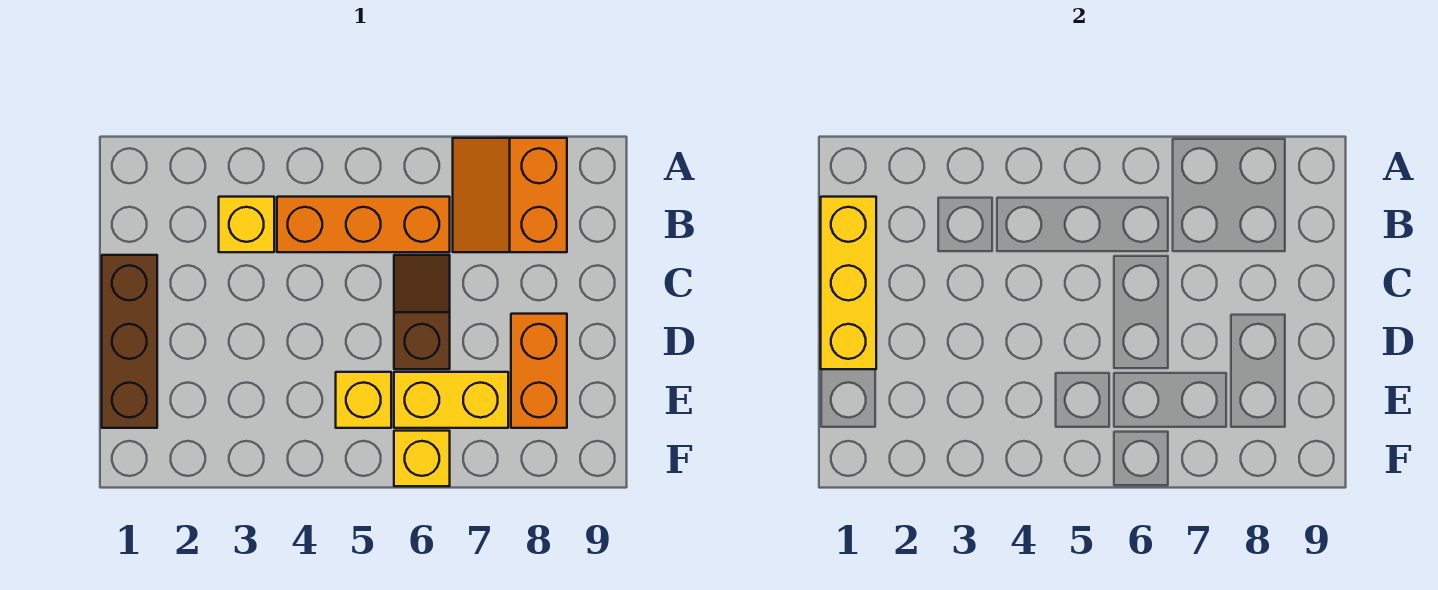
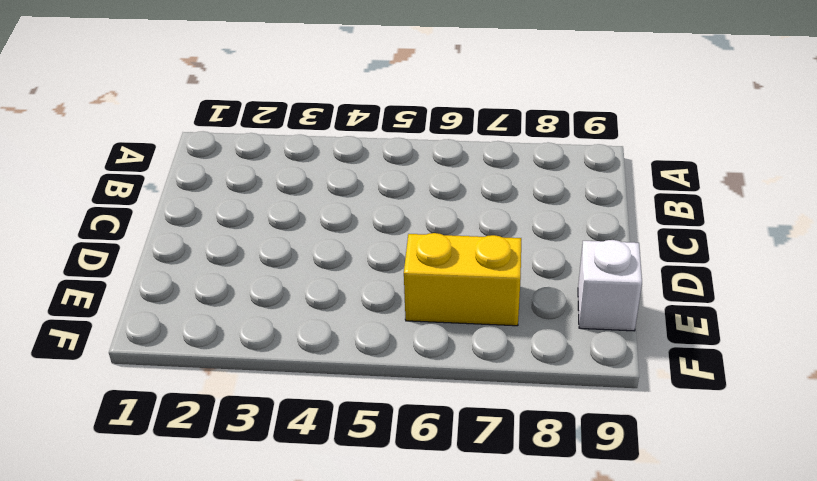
white 1x1 brick [578,240,642,331] -> none
none -> orange 2x2 slope [453,138,567,252]
none -> yellow 1x1 brick [219,197,274,252]

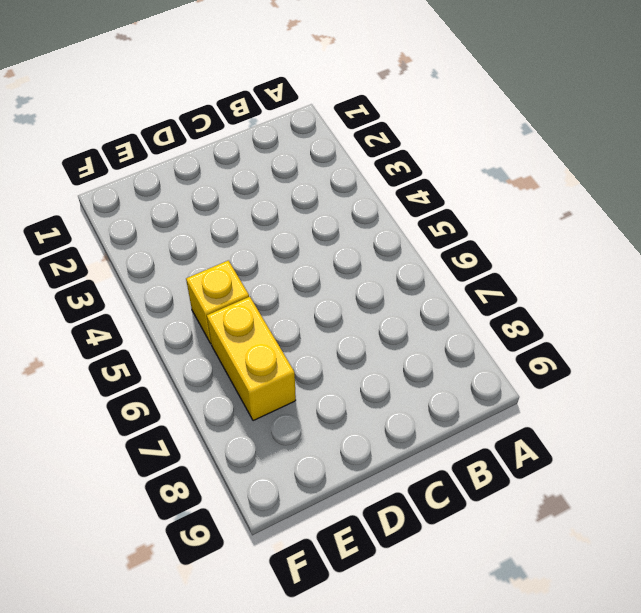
none -> orange 2x2 slope [453,138,567,252]
none -> yellow 1x1 brick [219,197,274,252]

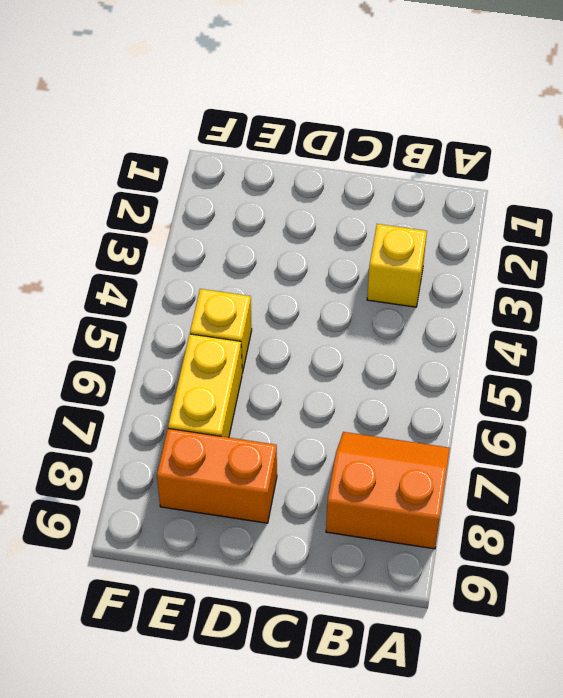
none -> orange 1x3 brick [277,197,450,252]
none -> brown 1x3 brick [102,255,157,428]

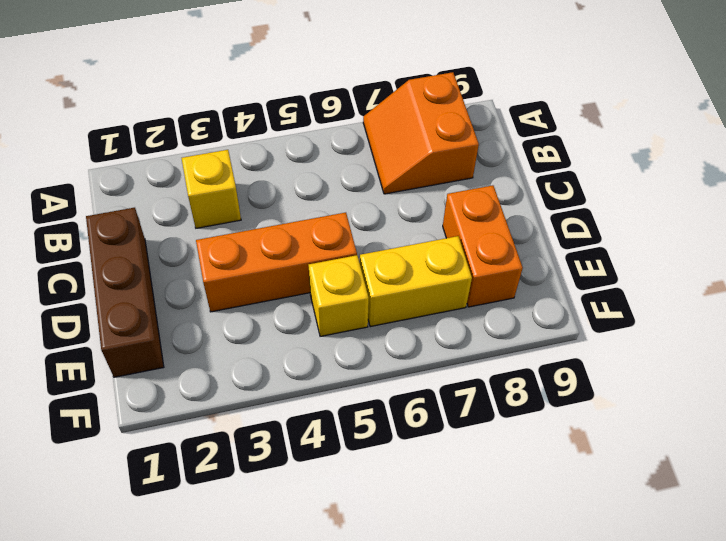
orange 1x3 brick [196,212,357,312] -> orange 1x3 brick moved to [277,197,450,252]
none -> brown 1x2 slope [394,255,450,369]
none -> yellow 1x1 brick [394,431,450,486]

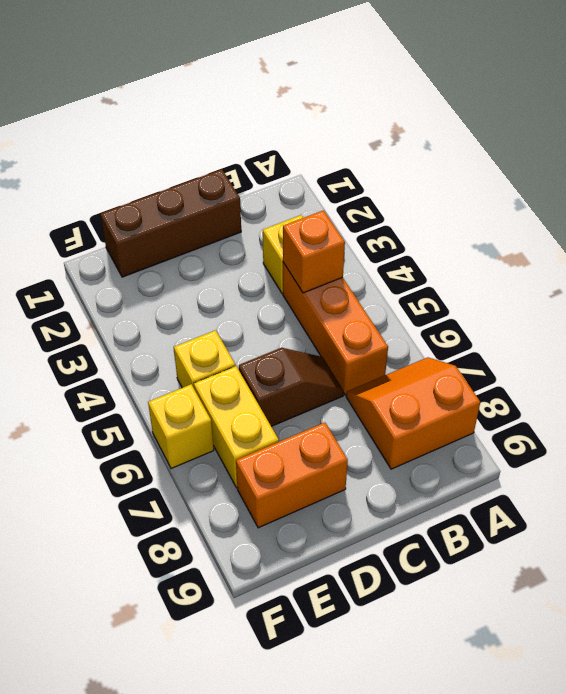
orange 1x1 brick [283,210,345,293] -> none
none -> yellow 1x3 brick [821,197,876,369]

